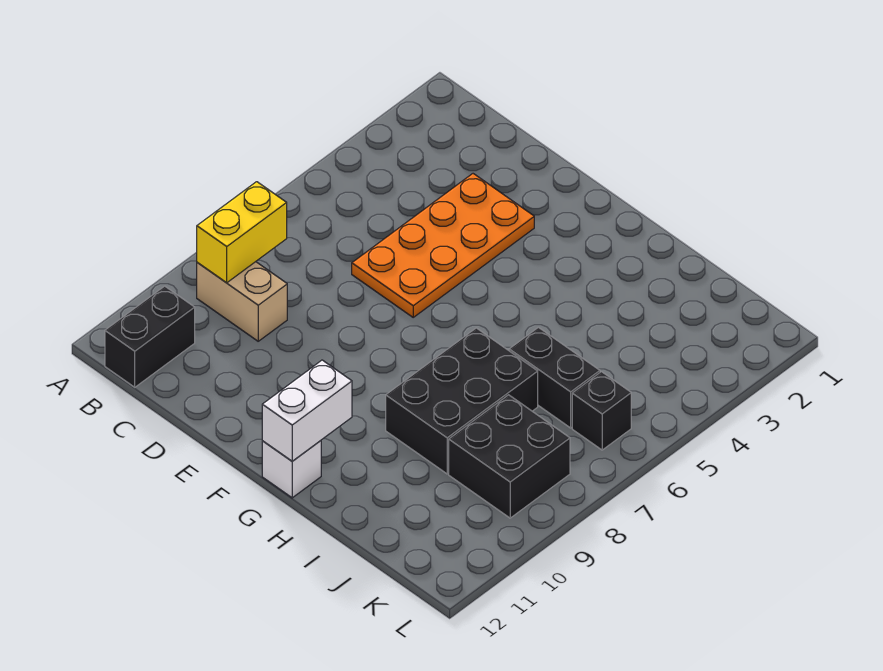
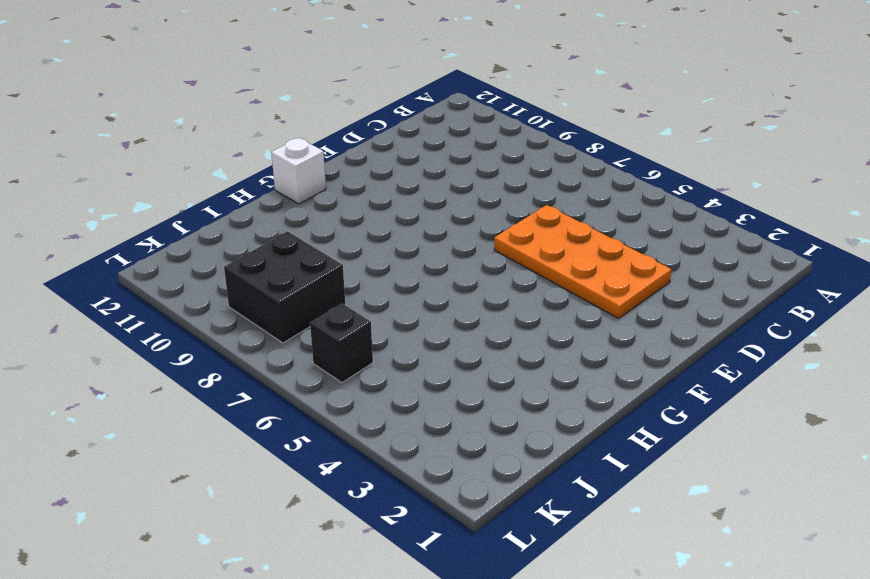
none -> tan 1x2 brick [197,262,287,341]
none -> black 1x2 brick [105,286,195,387]

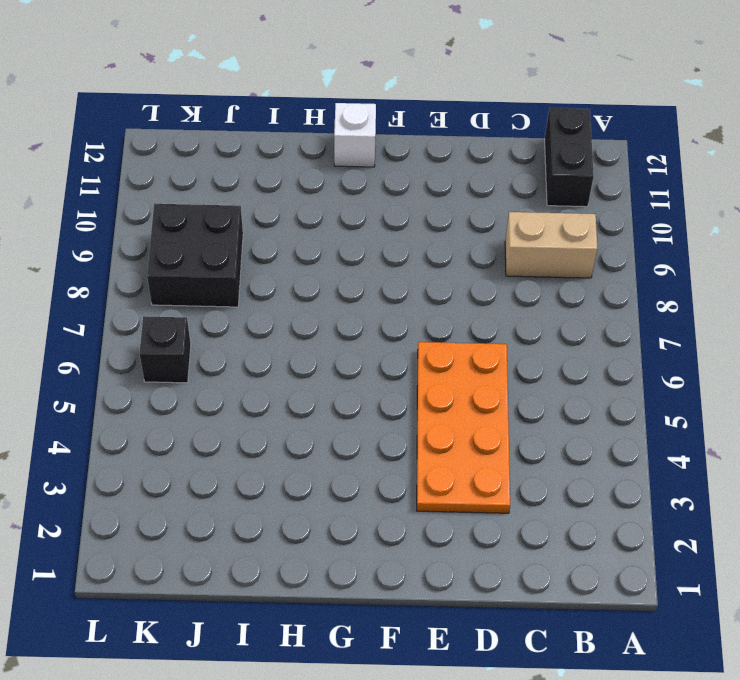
none -> black 2x3 brick [386,328,538,474]
none -> black 1x2 brick [509,327,600,428]

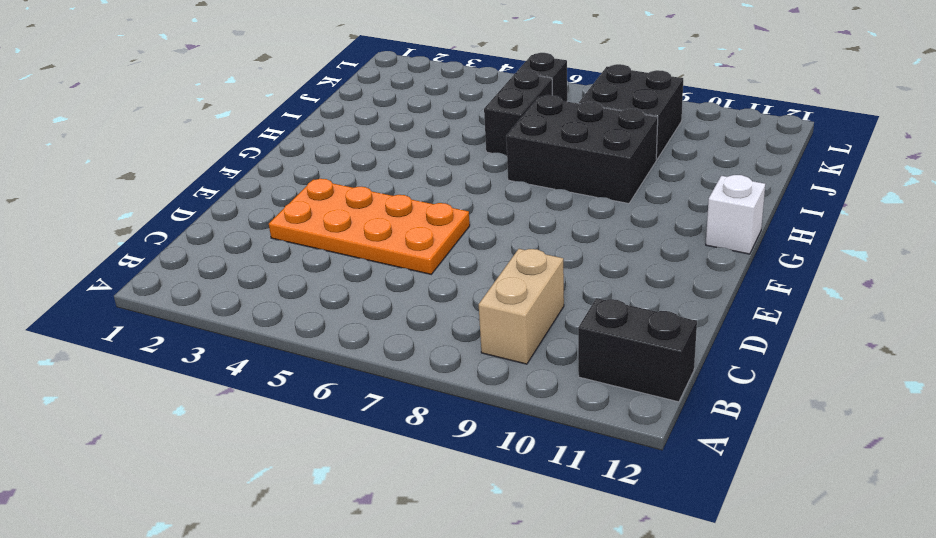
none -> yellow 1x2 brick [197,182,287,283]
none -> white 1x2 brick [262,360,352,461]

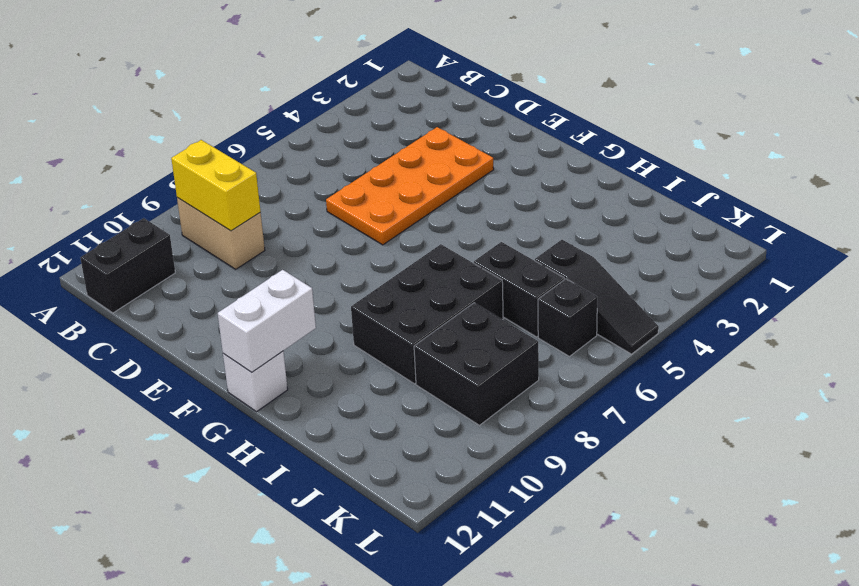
yellow 1x2 brick [171,140,261,231] -> yellow 1x2 brick turned to [197,182,287,283]
black 1x3 slope [535,240,659,354] -> none

